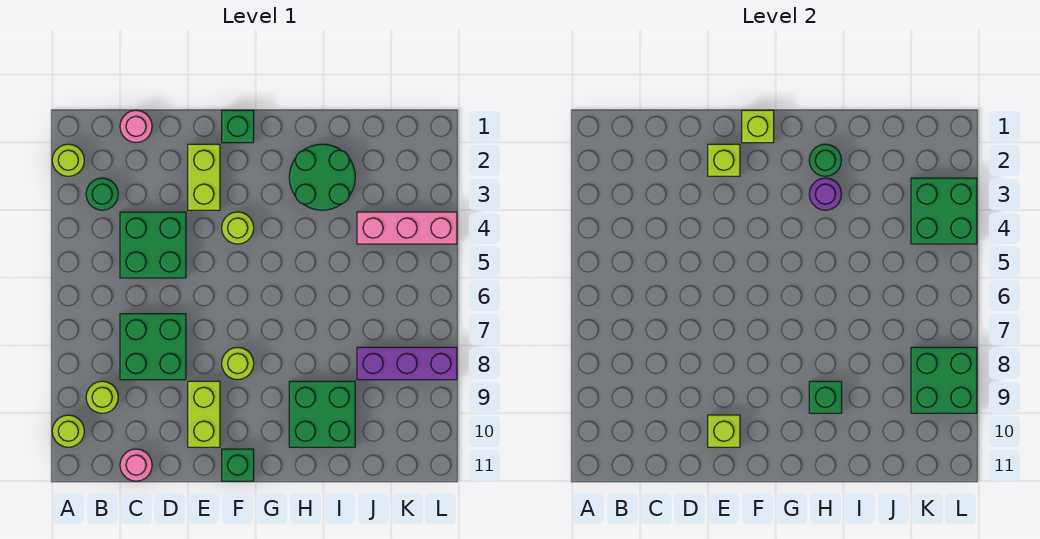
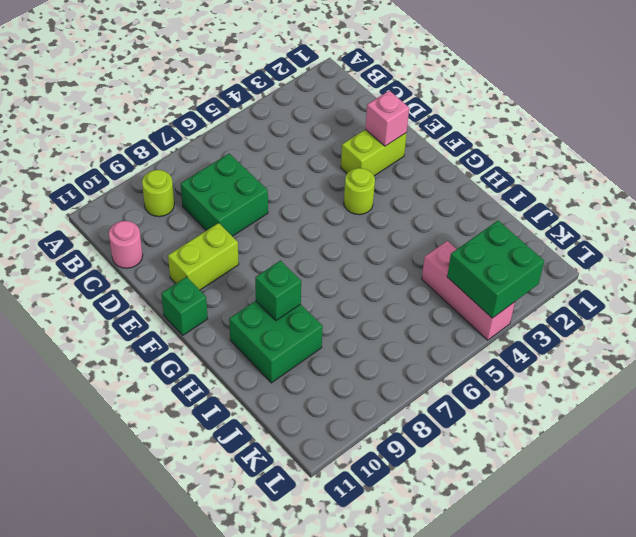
pink 1x1 brick [365,91,409,146] -> lime 1x1 brick [708,144,740,176]
none -> lime 1x1 round brick [52,144,84,176]
none -> lime 1x1 round brick [52,415,84,447]
none -> green 1x1 round brick [86,178,118,210]

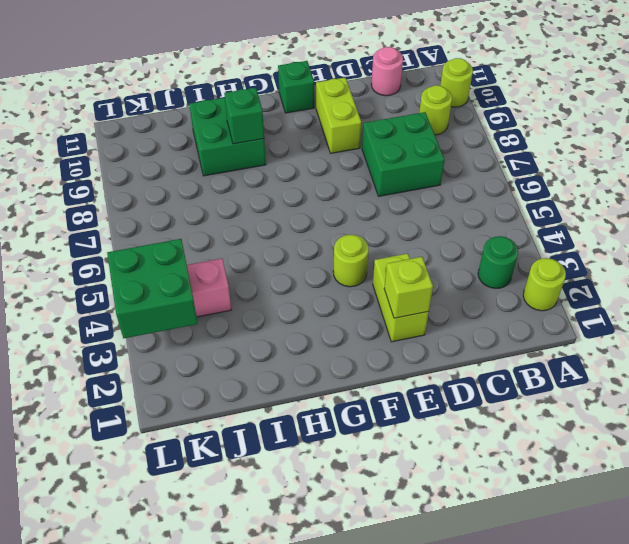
none -> pink 1x1 round brick [120,110,152,142]
none -> green 2x2 brick [120,212,186,278]
none -> green 1x1 brick [222,110,254,143]

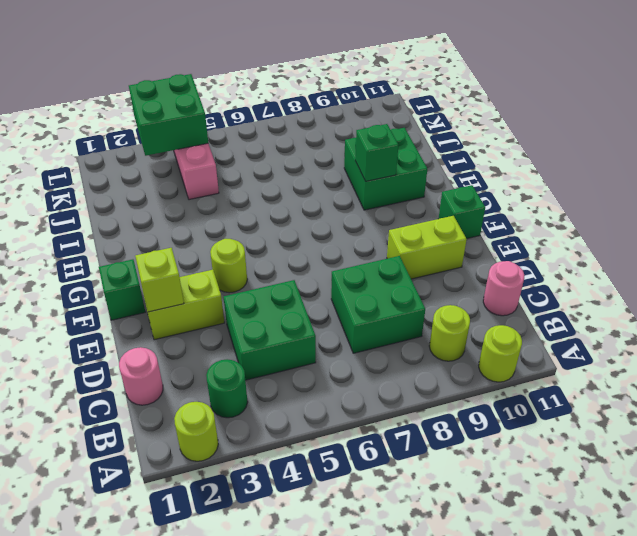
none -> lime 1x1 round brick [222,347,254,380]
none -> green 2x2 round brick [289,144,355,210]
none -> purple 1x3 brick [357,347,457,380]

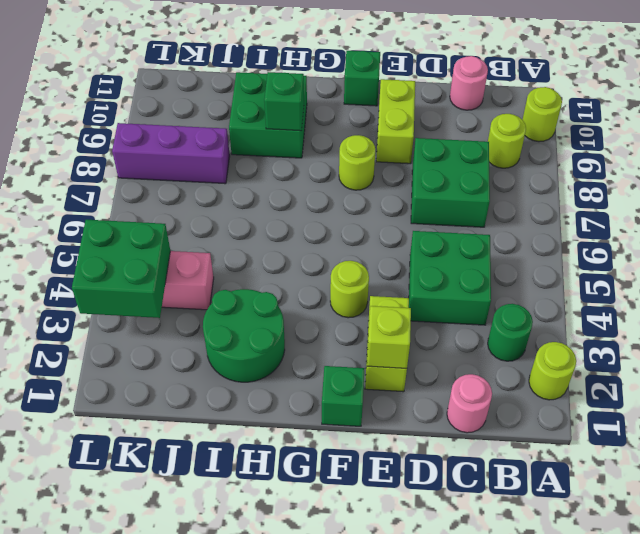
none -> lime 1x1 brick [708,415,740,447]
none -> lime 1x1 brick [742,110,774,143]
none -> green 1x1 round brick [809,144,842,176]

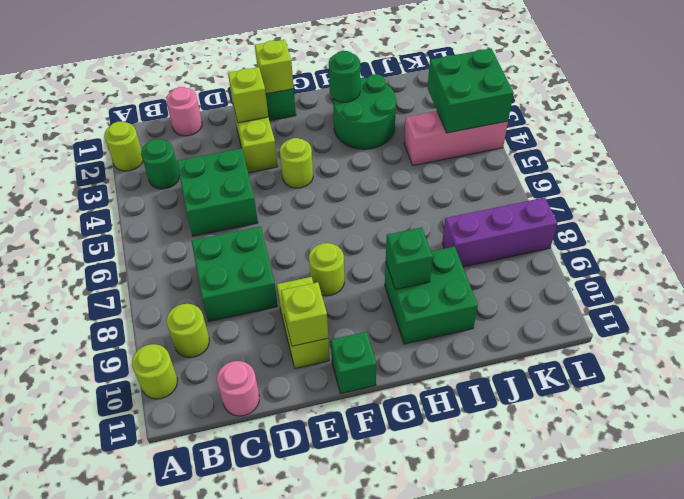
none -> purple 1x1 round brick [809,178,841,210]
none -> green 2x2 brick [911,347,977,413]

